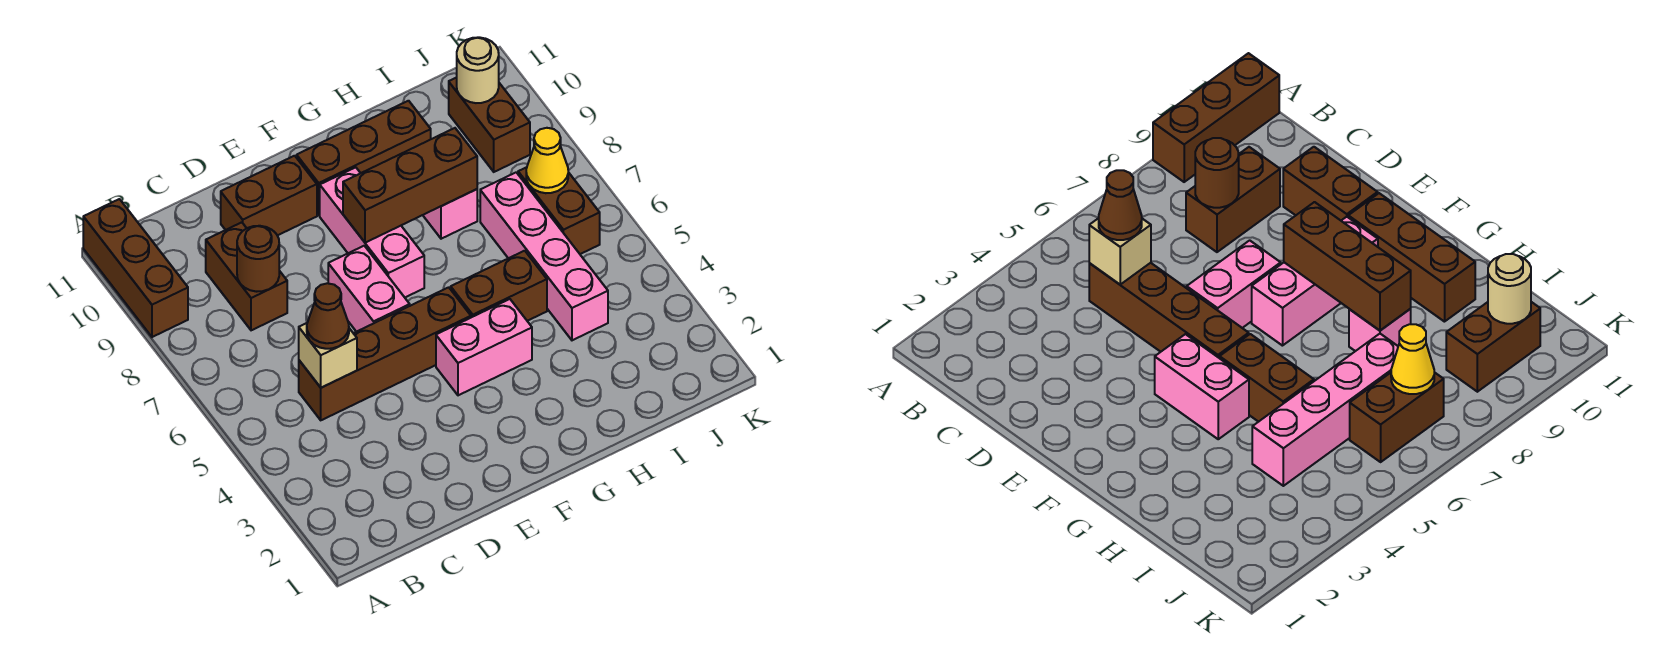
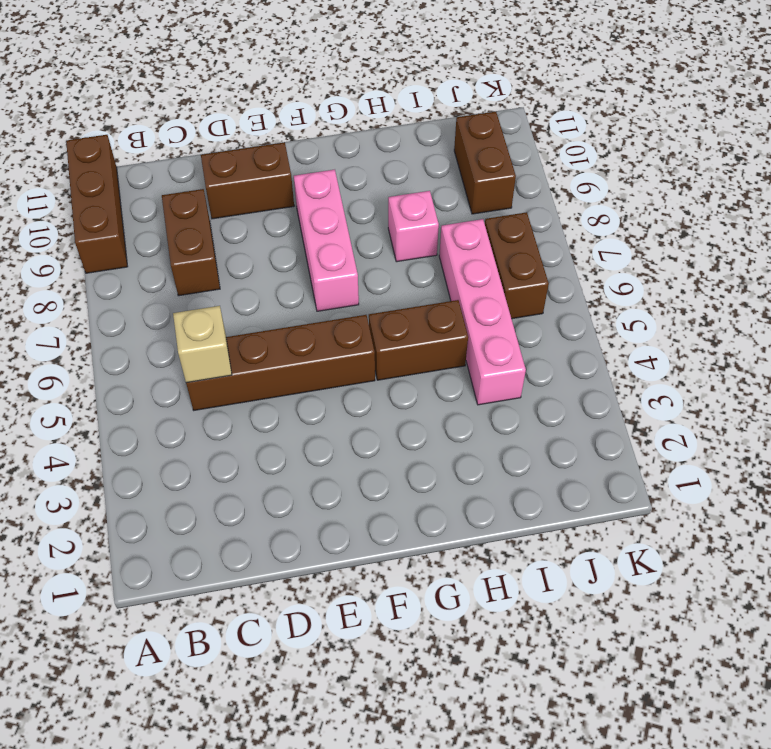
none -> pink 1x2 brick [328,246,410,332]
none -> pink 1x2 brick [436,299,532,395]
none -> brown 1x3 brick [297,101,431,215]

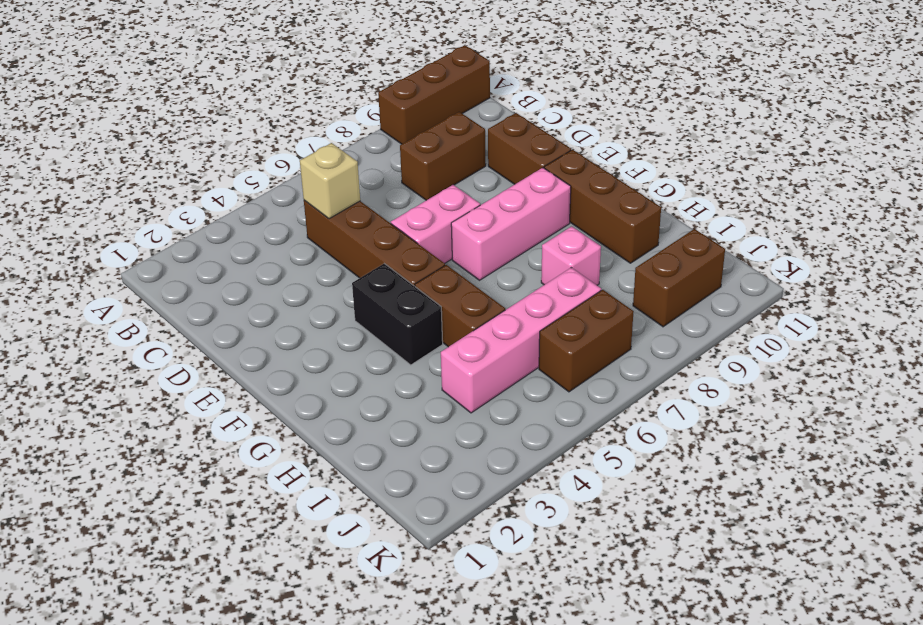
black 1x2 brick [352,264,443,365] -> pink 1x2 brick [436,299,532,395]
none -> brown 1x1 round brick [237,226,279,292]
none -> brown 1x3 brick [343,128,477,243]
none -> yellow 1x1 cone [526,128,568,193]

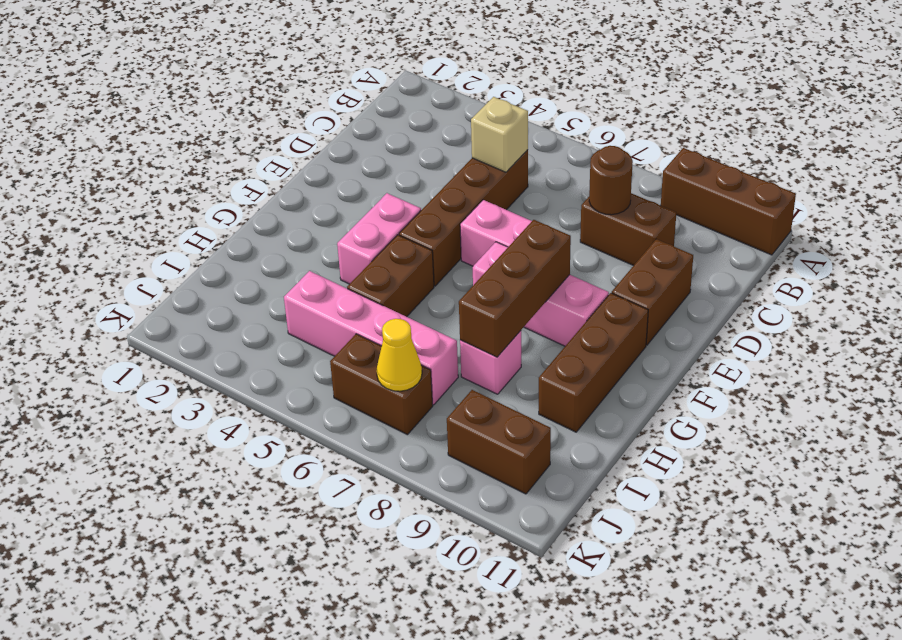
none -> tan 1x1 round brick [457,37,499,103]
none -> brown 1x1 cone [307,283,349,349]

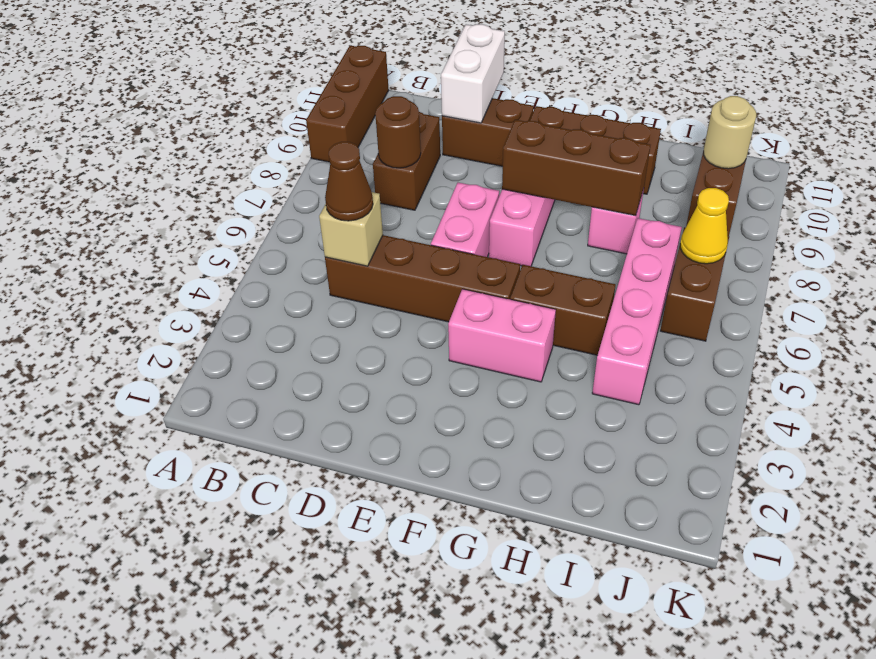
white 1x2 brick [441,24,505,123] -> none

